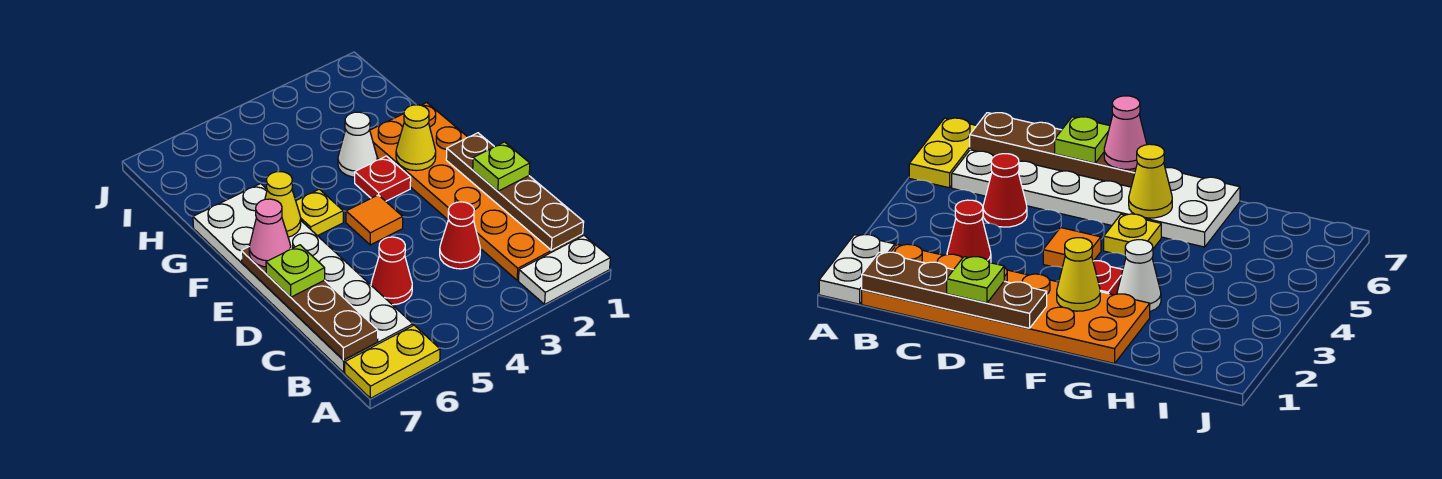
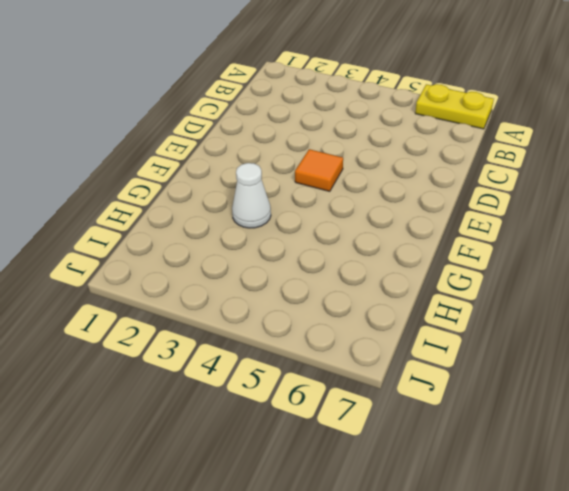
none -> white 1x2 plate [518,235,610,304]
none -> orange 2x6 plate [370,103,583,280]
none -> white 2x6 plate [193,184,413,372]

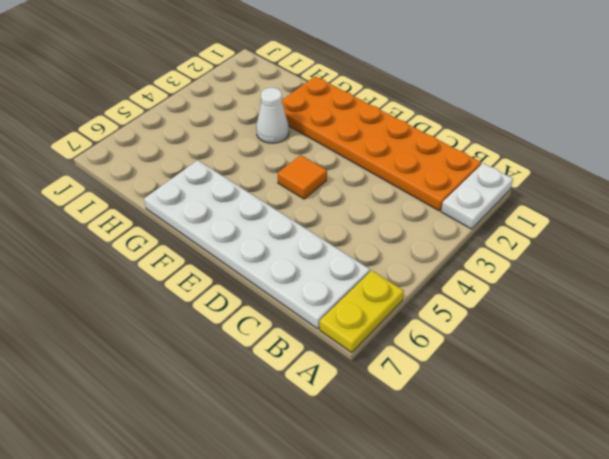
none -> red 1x1 cone [440,202,481,269]
none -> red 1x1 cone [371,237,412,305]
none -> red 1x1 plate [355,156,411,201]

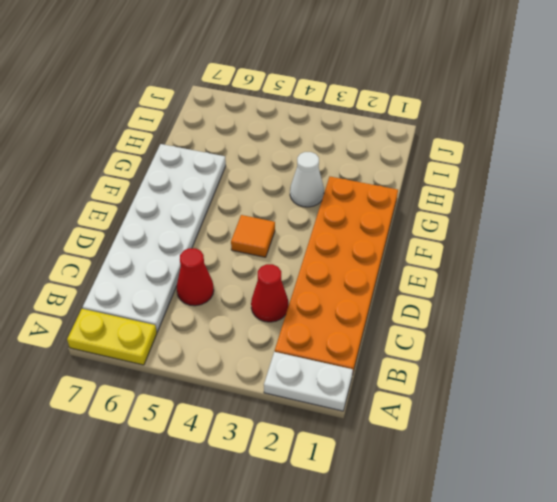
none -> red 1x1 plate [355,156,411,201]
none -> yellow 1x1 plate [296,189,343,236]
none -> brown 1x4 plate [446,133,584,250]

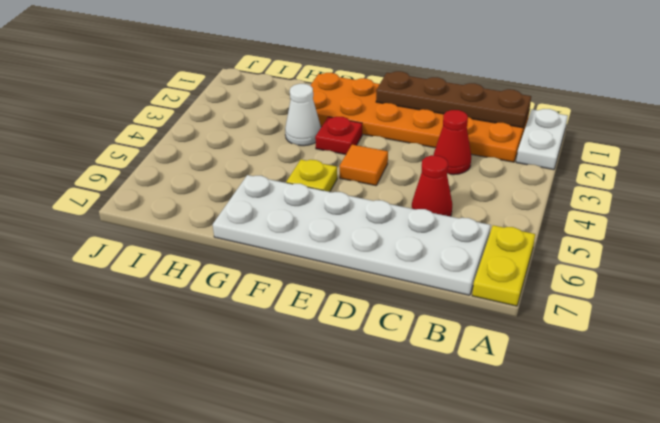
none -> brown 1x4 plate [241,247,378,360]
none -> yellow 1x1 cone [396,105,436,171]
none -> yellow 1x1 cone [265,172,301,237]

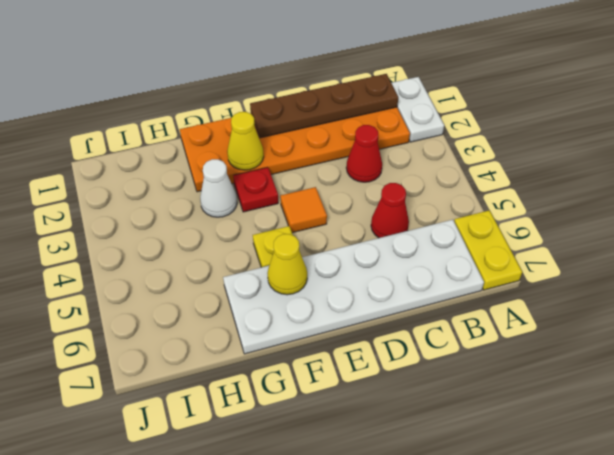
none -> brown 1x4 plate [241,247,378,360]
none -> lime 1x1 plate [473,142,530,191]
none -> lime 1x1 plate [266,245,325,297]

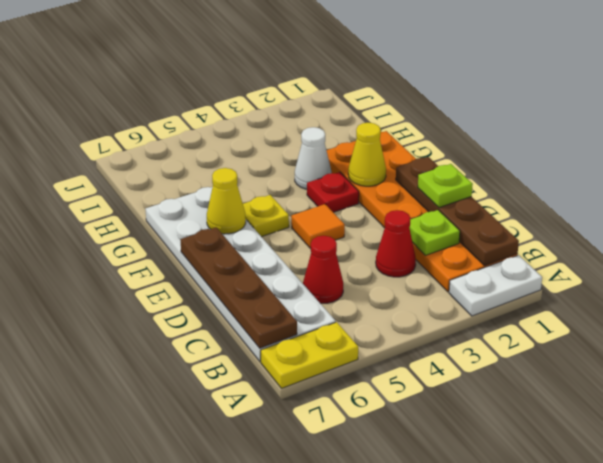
lime 1x1 plate [409,210,460,255] -> lime 1x1 plate moved to [266,245,325,297]
none -> pink 1x1 cone [249,199,291,267]

